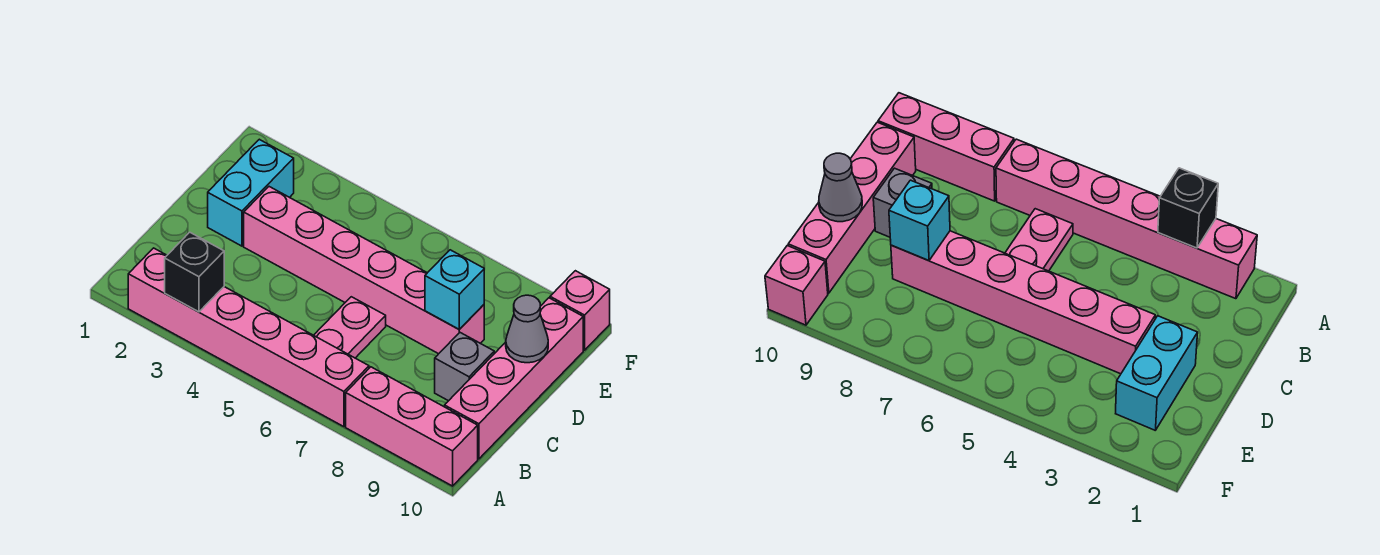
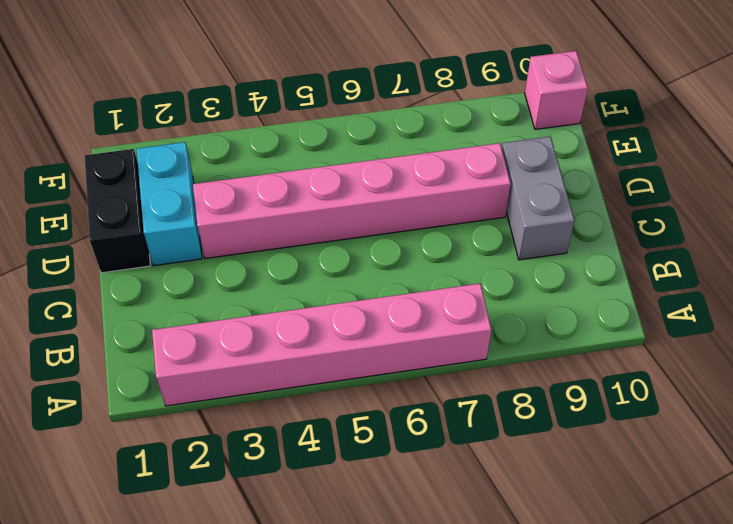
grey 1x2 brick [502,136,575,260] -> grey 1x1 brick [435,333,494,401]
black 1x2 brick [85,149,150,273] -> none
none -> pink 1x3 brick [346,367,478,486]
none -> pink 1x2 plate [314,297,386,358]

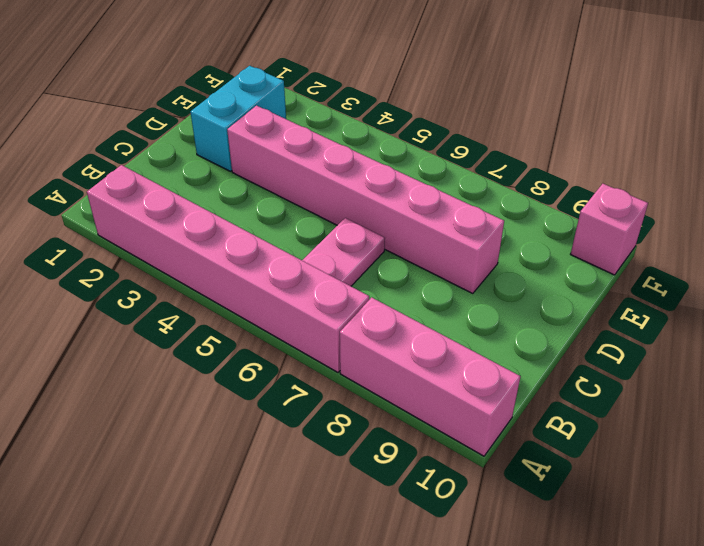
none -> pink 1x4 brick [445,298,583,459]
none -> grey 1x1 brick [435,333,494,401]

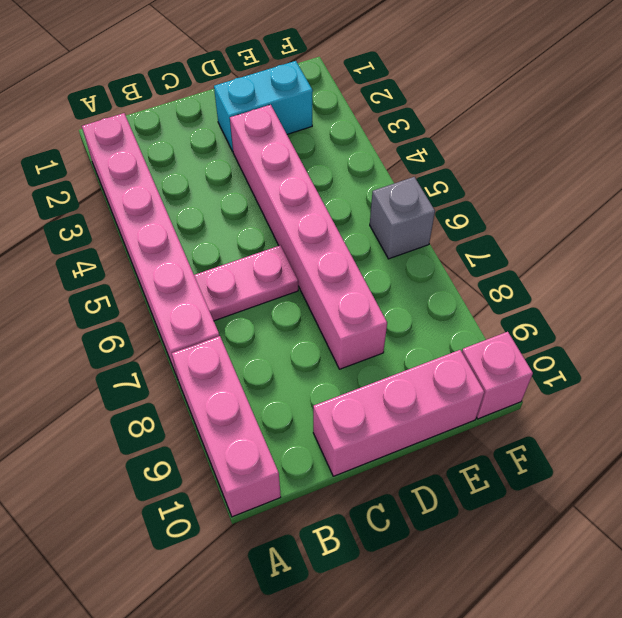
pink 1x3 brick [313,350,484,476] -> pink 1x4 brick [445,298,583,459]
grey 1x1 brick [370,177,435,259] -> grey 1x1 brick moved to [435,333,494,401]
none -> black 1x1 brick [165,232,224,312]
none -> cyan 1x1 brick [425,250,484,329]

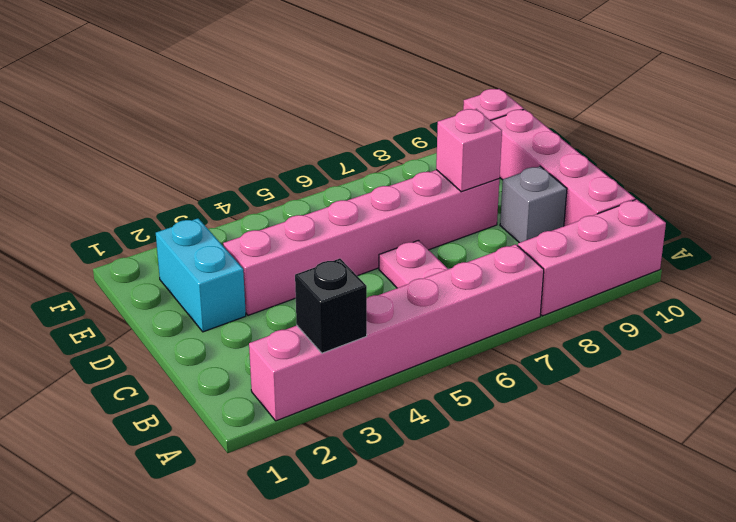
pink 1x1 brick [436,109,502,192] -> cyan 1x1 brick [425,250,484,329]
none -> grey 1x1 cone [506,295,548,363]

